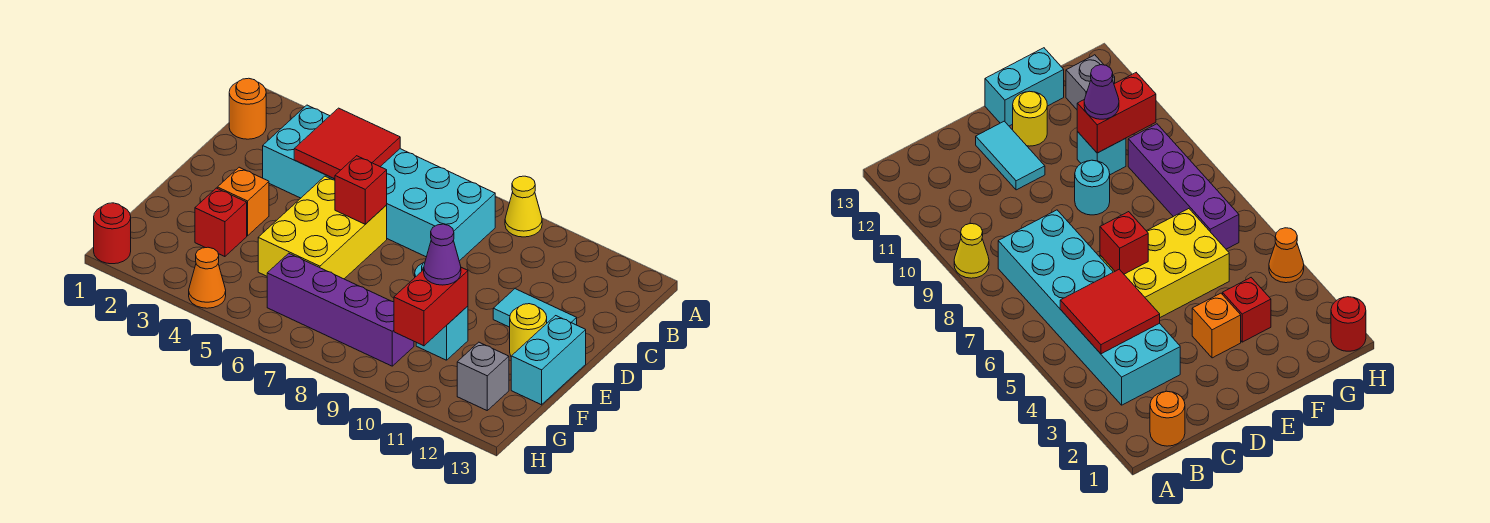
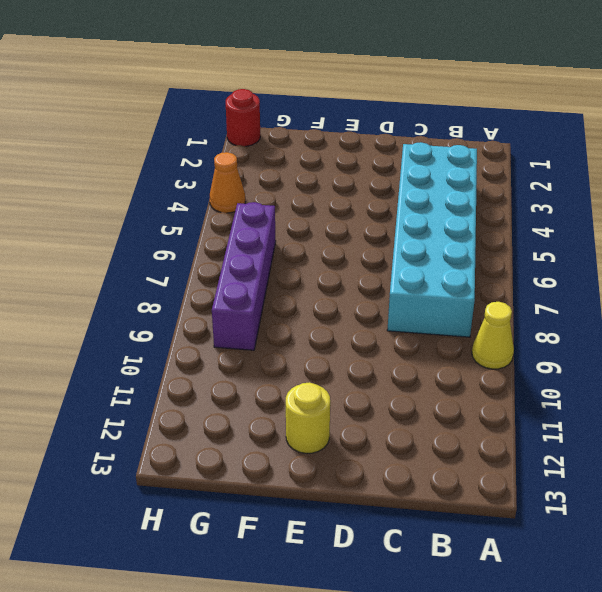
none -> orange 1x1 round brick [229,78,266,139]
none -> yellow 2x3 brick [258,176,387,279]
none -> cyan 1x2 tile [493,289,577,327]

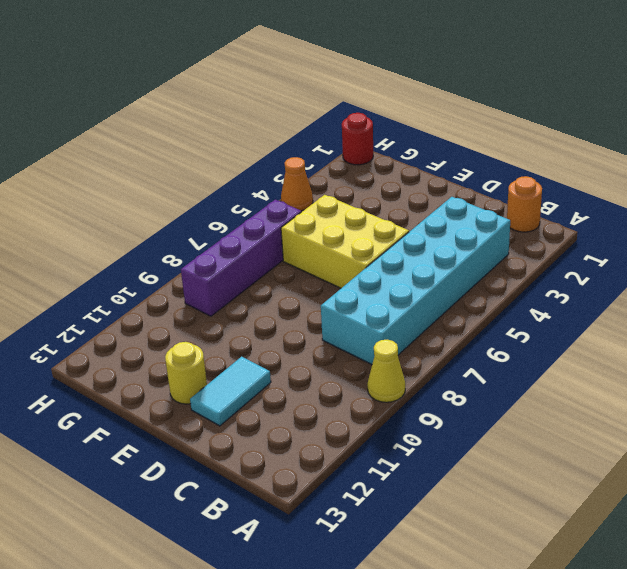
none -> orange 1x1 brick [217,167,269,236]
none -> cyan 1x1 round brick [1075,160,1110,215]
none -> cyan 1x2 brick [511,316,586,405]

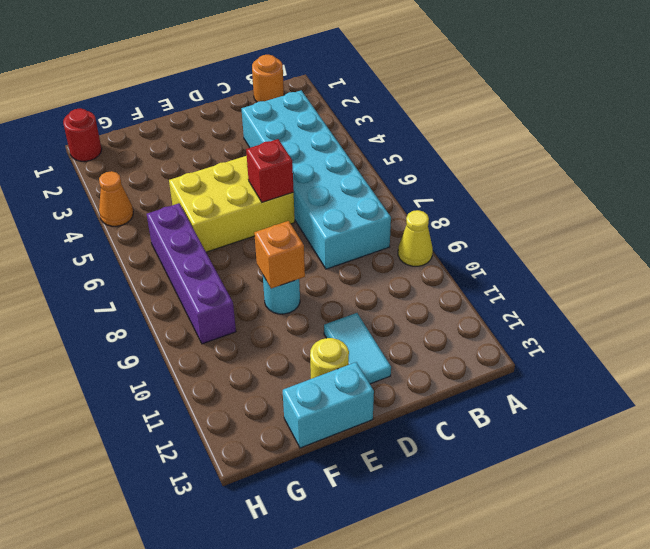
orange 1x1 brick [254,221,305,289] -> orange 1x1 brick moved to [217,167,269,236]
none -> red 1x1 brick [195,188,247,257]
none -> cyan 1x1 brick [416,306,468,360]
none -> grey 1x1 brick [457,342,509,410]

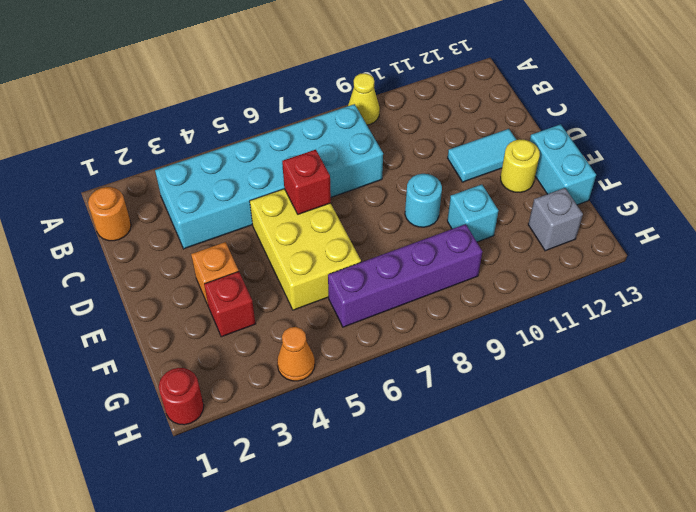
none -> red 2x2 tile [294,108,400,179]
none -> red 1x2 brick [394,267,468,346]
none -> purple 1x1 cone [424,224,461,285]

